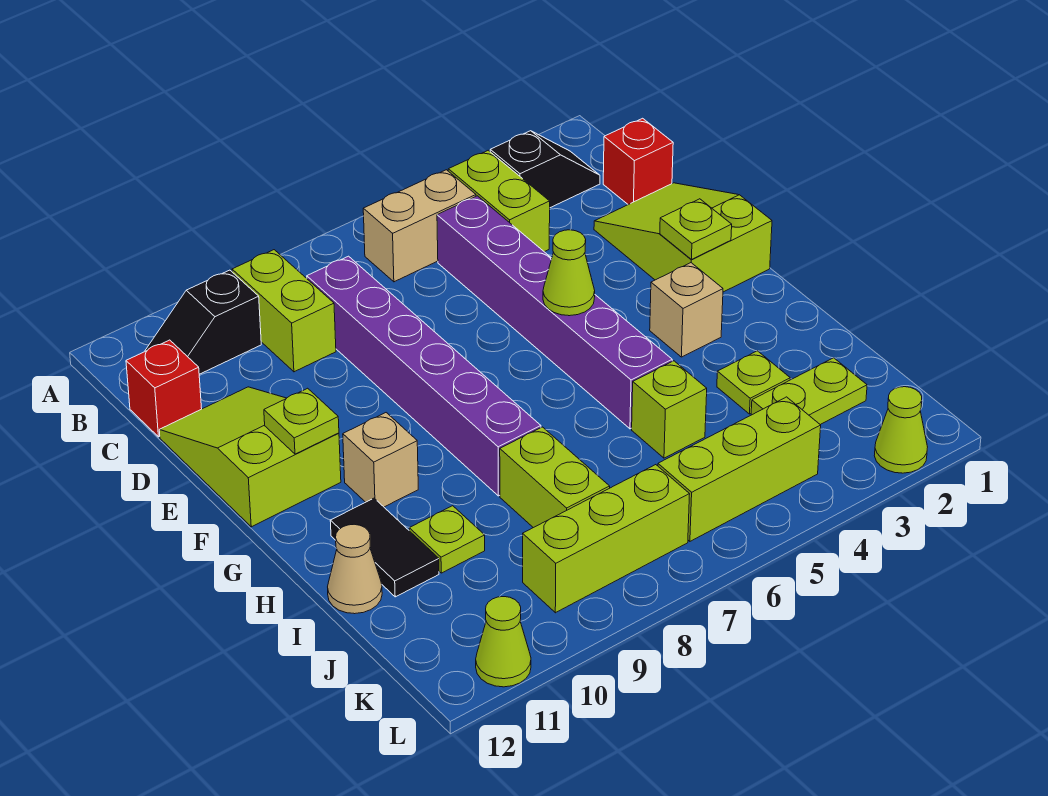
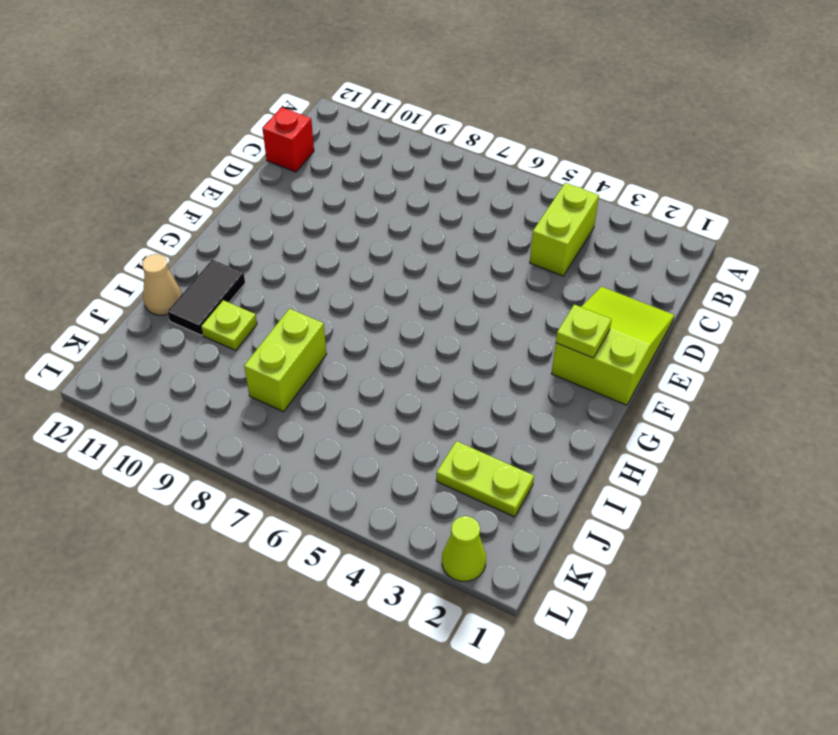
none -> black 1x2 slope [490,131,600,208]
none -> tan 1x2 brick [363,170,476,282]
none -> lime 1x2 brick [232,250,336,372]

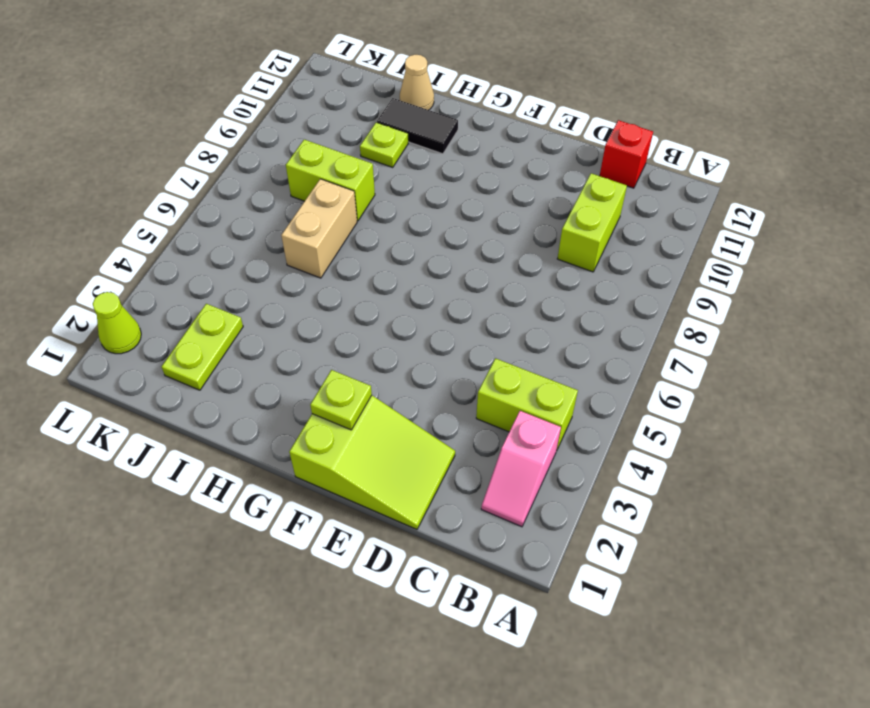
pink 1x2 slope [481,411,561,527] -> black 1x2 slope [490,131,600,208]
lime 1x2 brick [557,173,627,272] -> lime 1x2 brick turned to [232,250,336,372]
tan 1x2 brick [281,179,357,278] -> tan 1x2 brick moved to [363,170,476,282]
none -> black 1x2 slope [145,270,261,374]
none -> red 1x1 brick [603,118,673,205]
none -> purple 1x6 brick [437,196,672,429]

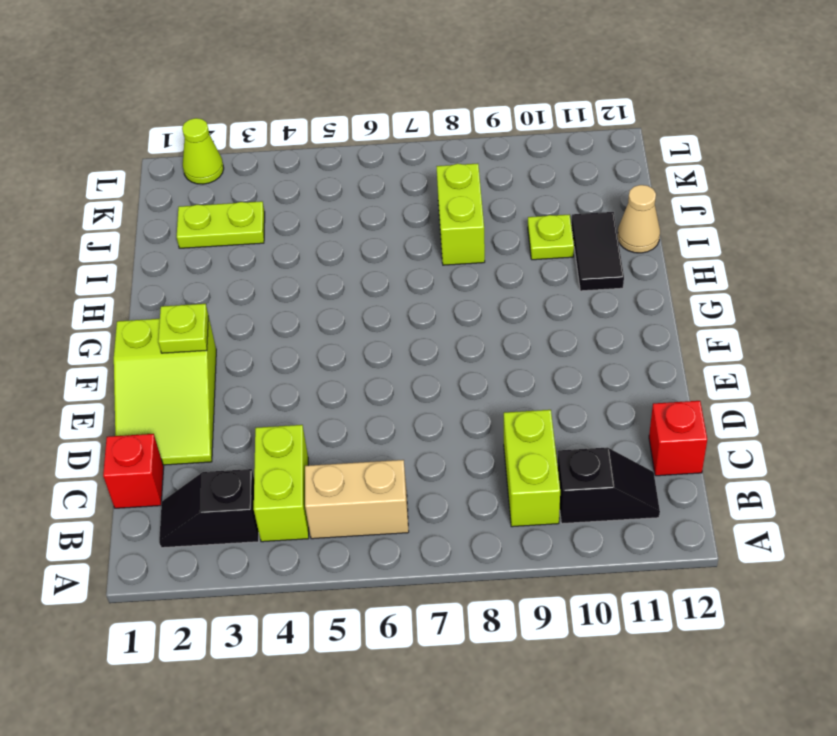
none -> purple 1x6 brick [437,196,672,429]
none -> purple 1x6 brick [307,256,541,496]
none -> lime 2x3 slope [159,387,341,527]

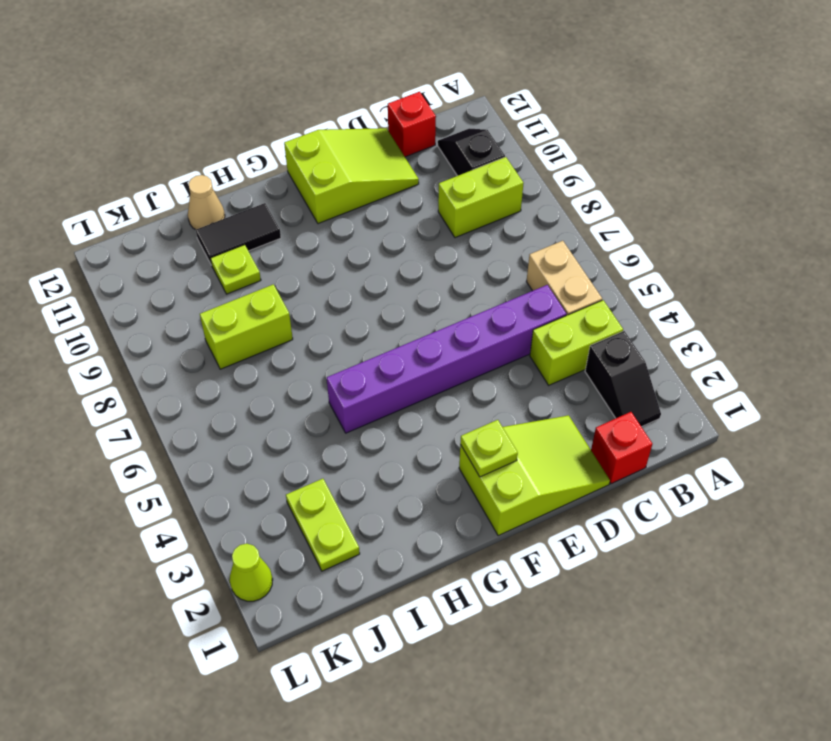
none -> purple 1x6 brick [307,256,541,496]
none -> tan 1x1 brick [650,263,723,357]
none -> tan 1x1 brick [343,413,418,507]

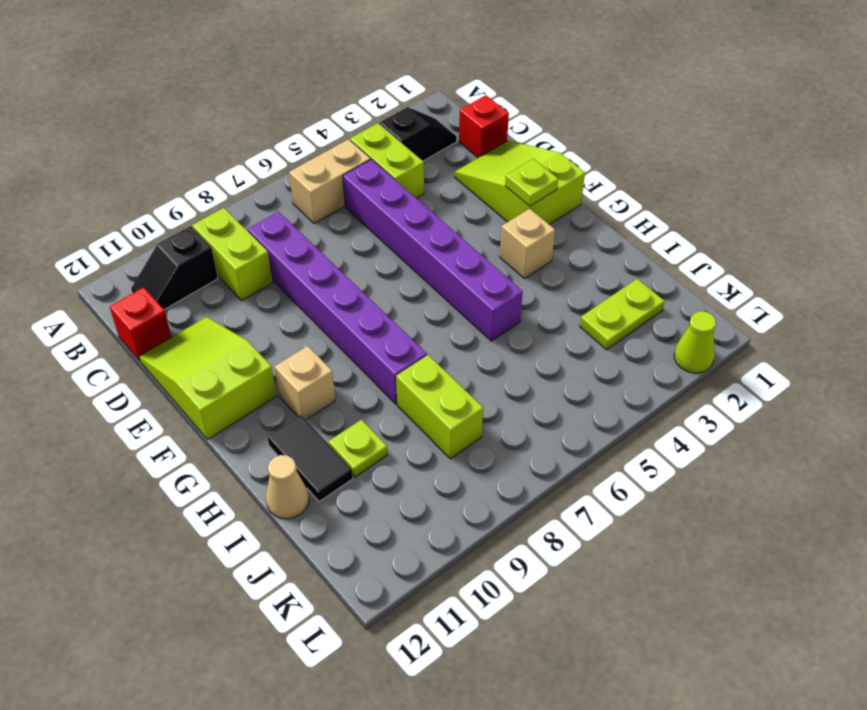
none -> lime 1x1 plate [717,351,790,414]
none -> lime 1x1 brick [632,361,707,458]
none -> lime 1x3 brick [658,397,821,541]

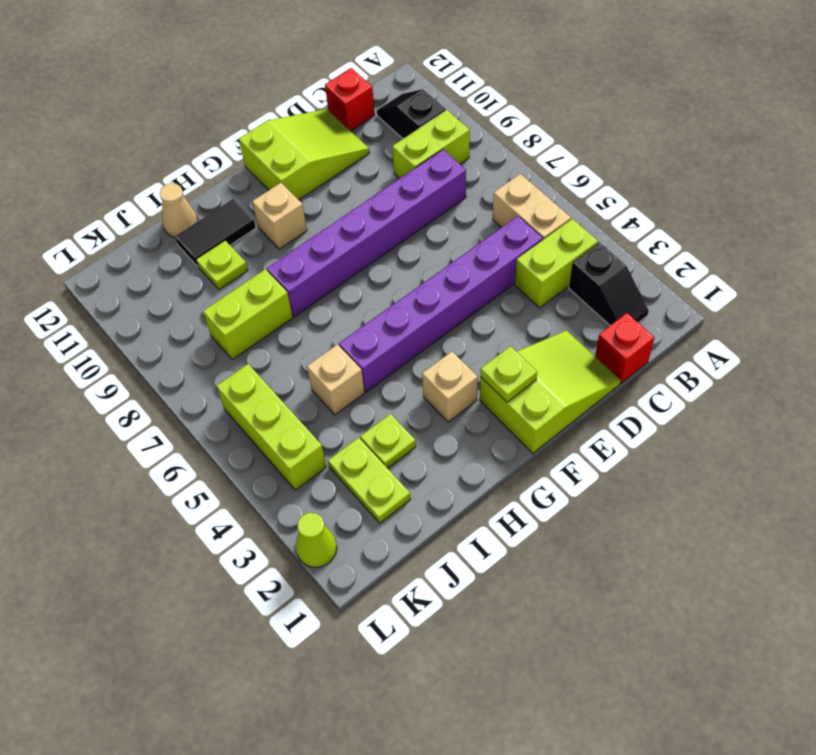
tan 1x1 brick [307,344,365,415] -> lime 1x1 brick [632,361,707,458]
none -> lime 1x3 brick [523,465,690,613]
none -> lime 1x1 cone [476,597,531,687]
none -> lime 1x1 cone [543,230,595,316]

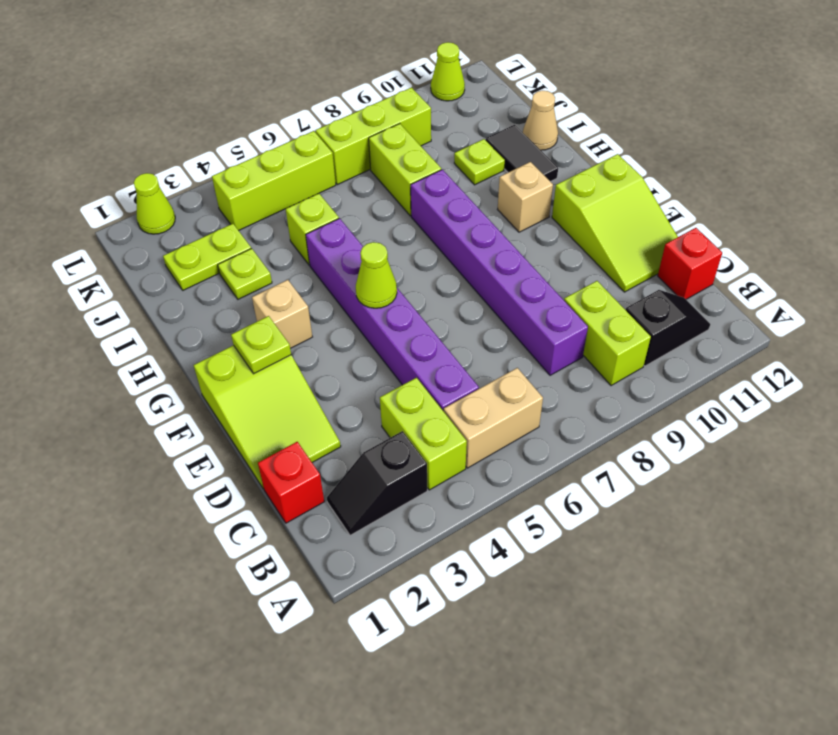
none -> lime 1x1 plate [264,388,339,454]

